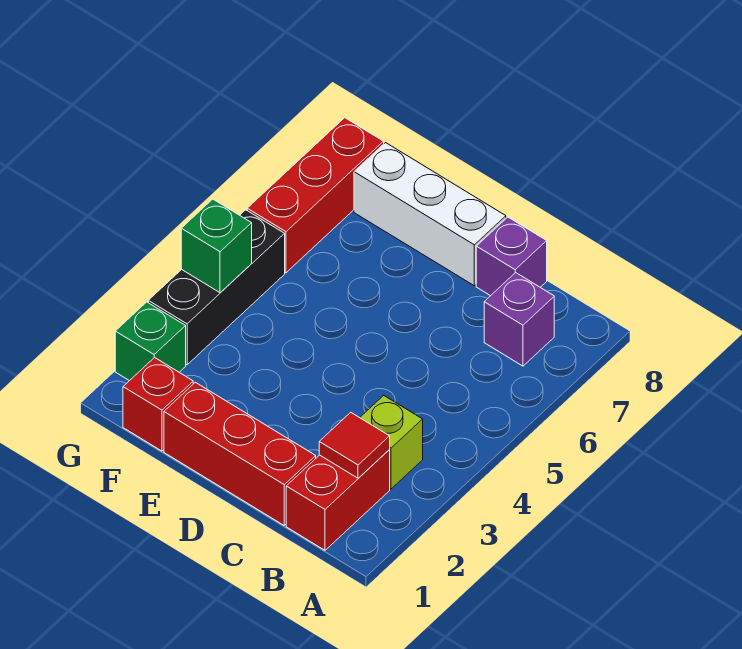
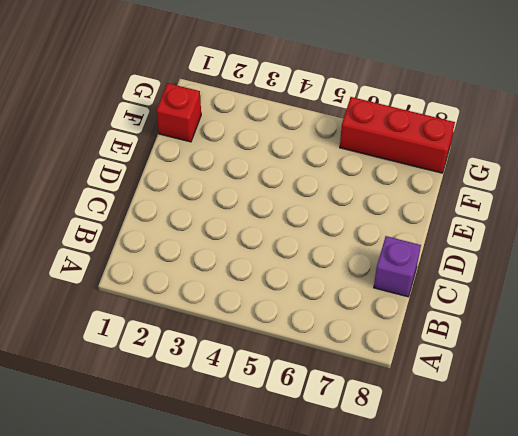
none -> red 1x2 brick [286,450,390,550]
none -> lime 1x1 brick [360,396,423,489]
none -> purple 1x1 brick [484,273,554,366]

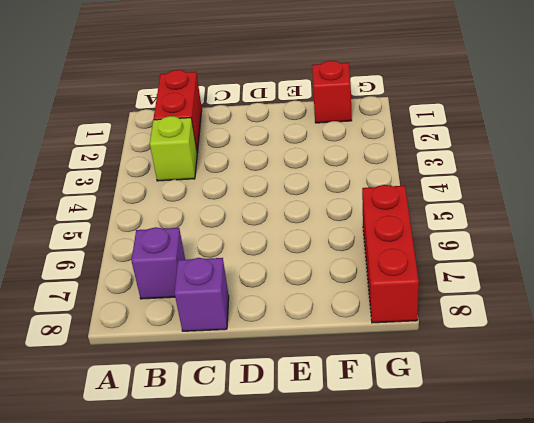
none -> red 1x3 brick [164,382,316,525]
none -> white 1x3 brick [354,143,506,286]
none -> green 1x1 brick [115,302,186,381]

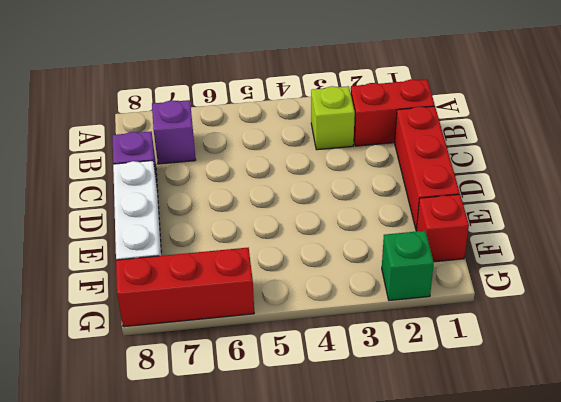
none -> black 1x3 brick [148,210,285,365]
none -> red 1x1 tile [319,412,390,478]
none -> green 1x1 brick [181,199,252,293]

